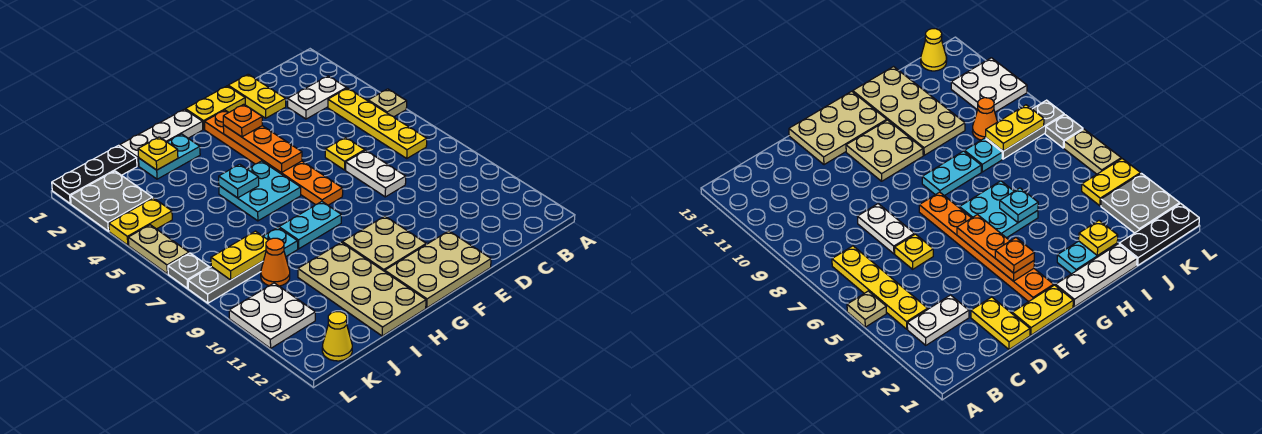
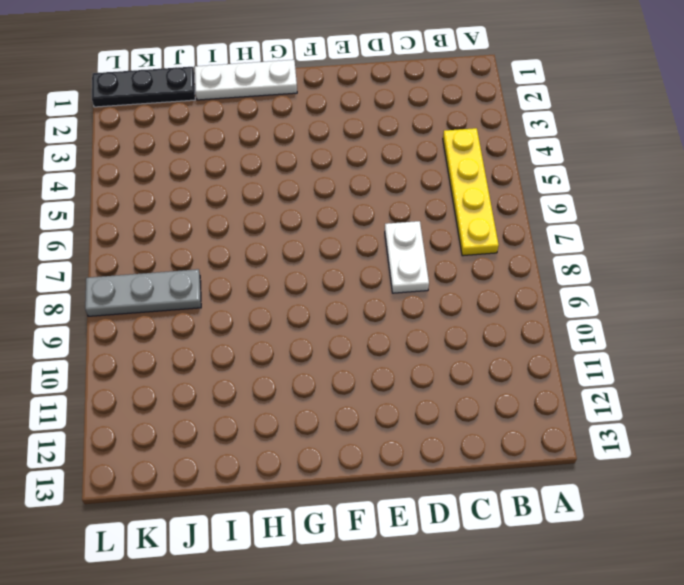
none -> tan 1x1 plate [368,89,407,117]
none -> white 1x2 plate [288,76,347,119]
none -> yellow 1x2 plate [228,74,286,118]
none -> yellow 1x1 plate [325,137,365,170]

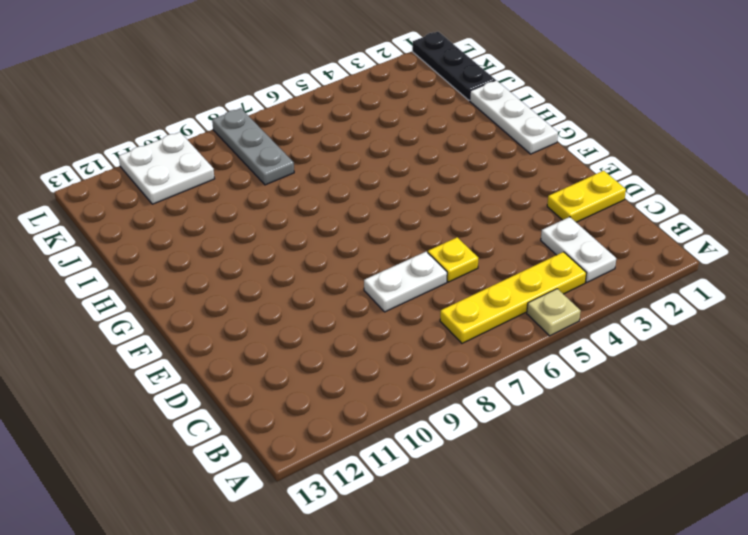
none -> yellow 1x2 plate [186,86,245,129]
none -> tan 2x3 plate [385,231,491,308]
none -> orange 1x6 plate [205,110,343,205]
none -> tan 2x2 plate [342,216,426,271]

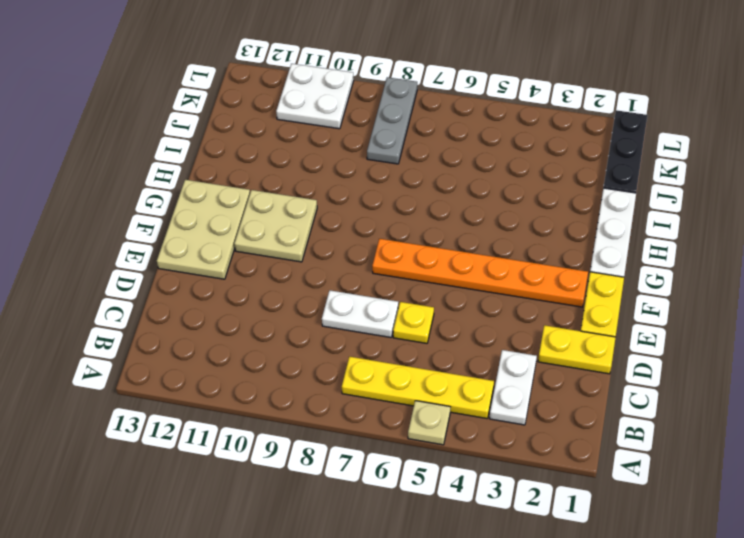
none -> cyan 2x2 plate [219,161,301,221]
none -> cyan 1x2 plate [279,202,341,249]
none -> cyan 1x2 plate [139,134,200,179]
none -> tan 2x4 plate [298,242,426,336]

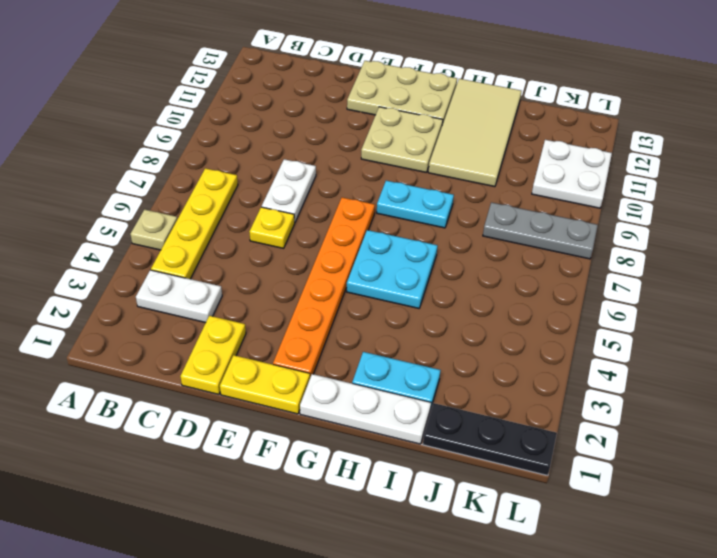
tan 2x4 tile [428,79,521,187] -> tan 2x4 plate [298,242,426,336]
none -> cyan 1x1 plate [263,228,298,256]
none -> orange 1x1 cone [261,238,290,286]
none -> grey 2x2 plate [71,171,153,231]
none -> yellow 1x2 plate [109,198,172,245]

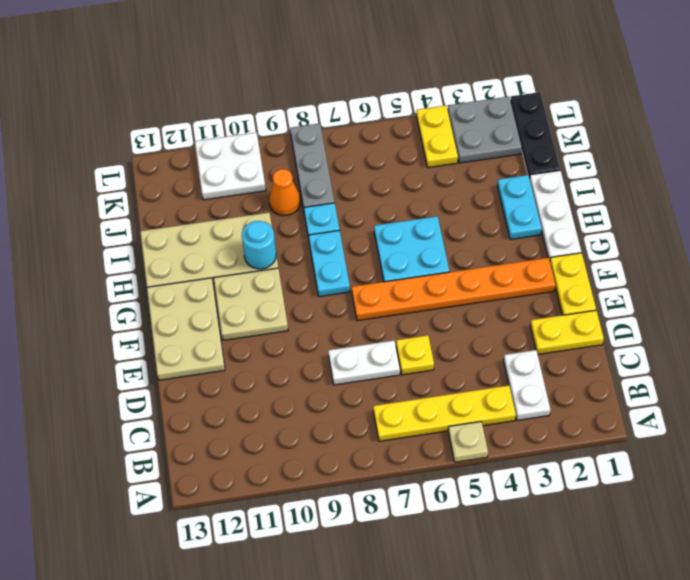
cyan 1x1 round brick [242,221,276,269] -> none
none -> yellow 1x1 cone [322,312,352,361]
none -> tan 1x2 plate [128,225,189,274]
none -> grey 1x1 plate [168,253,209,288]
none -> orange 1x3 plate [223,125,302,173]

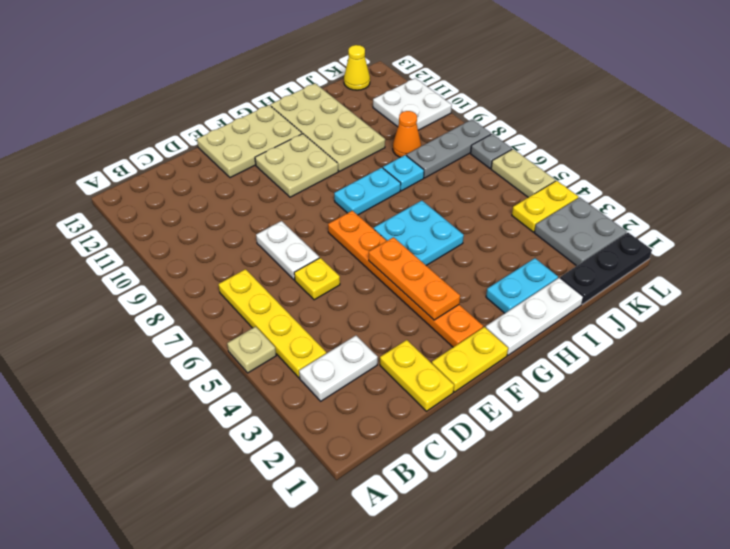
none -> cyan 1x1 plate [219,164,259,198]
none -> yellow 1x1 plate [138,137,178,170]
none -> yellow 1x2 plate [211,231,268,280]
none -> orange 1x1 plate [223,104,262,137]

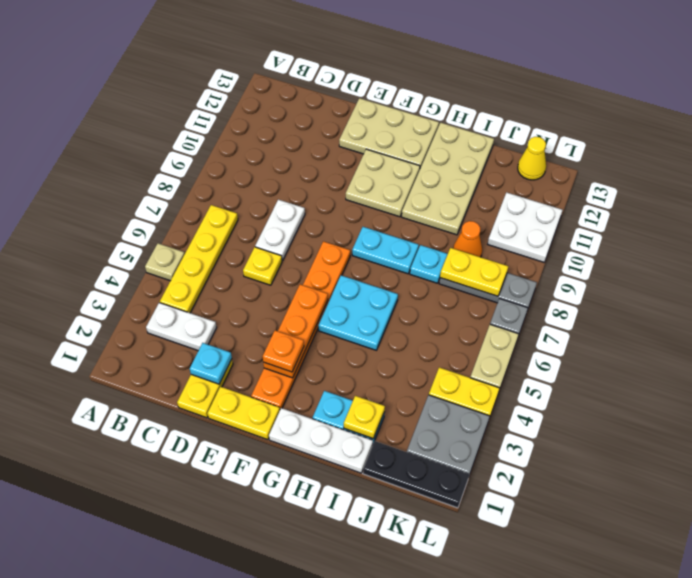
cyan 1x1 plate [190,343,232,384] -> cyan 1x1 plate moved to [219,164,259,198]

